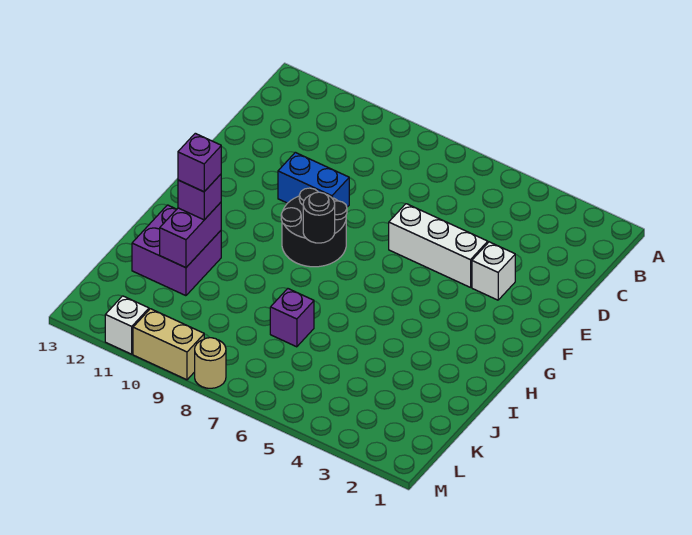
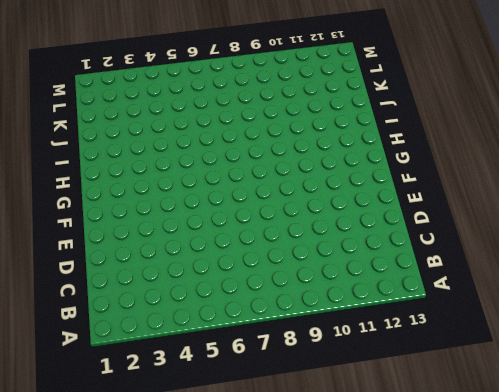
none -> white 1x1 brick [472,242,515,300]
none -> white 1x3 brick [389,204,488,287]
none -> blue 1x2 brick [278,152,349,207]

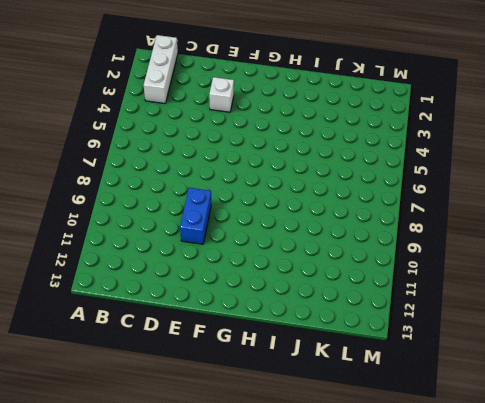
white 1x3 brick [144,35,178,104] -> white 1x3 brick moved to [389,204,488,287]
none -> black 2x2 round brick [281,188,347,267]
none -> purple 2x2 brick [132,205,221,296]
none -> purple 1x1 brick [270,289,314,347]

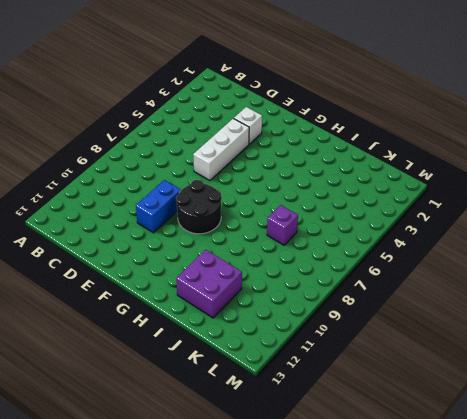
none -> tan 1x1 round brick [195,338,226,388]
none -> tan 1x2 brick [133,309,204,380]
none -> white 1x1 brick [105,296,149,354]

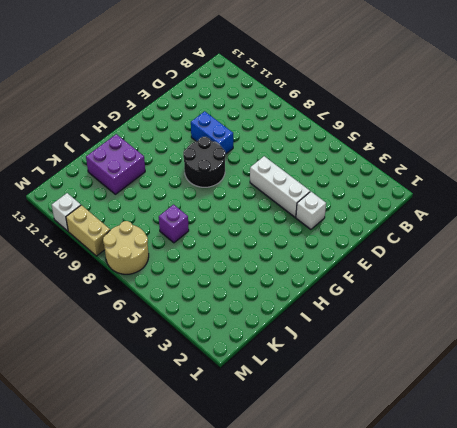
tan 2x2 round brick [103,221,149,274] -> tan 1x1 round brick [195,338,226,388]
none -> black 1x1 round brick [303,192,335,243]
none -> purple 1x2 brick [160,202,221,268]
none -> purple 1x1 brick [178,174,221,220]

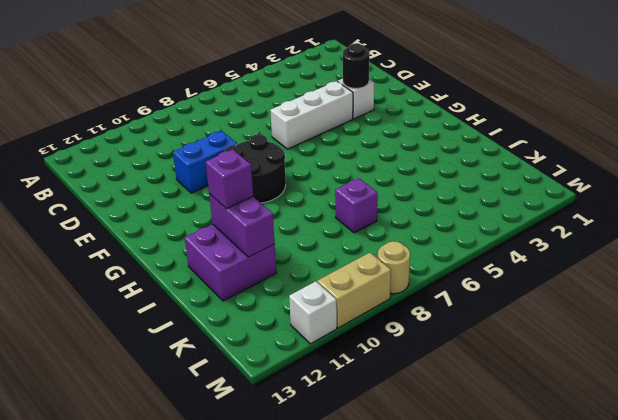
black 1x1 round brick [343,44,369,88] -> black 1x1 round brick moved to [303,192,335,243]
none -> purple 1x1 brick [178,133,221,192]

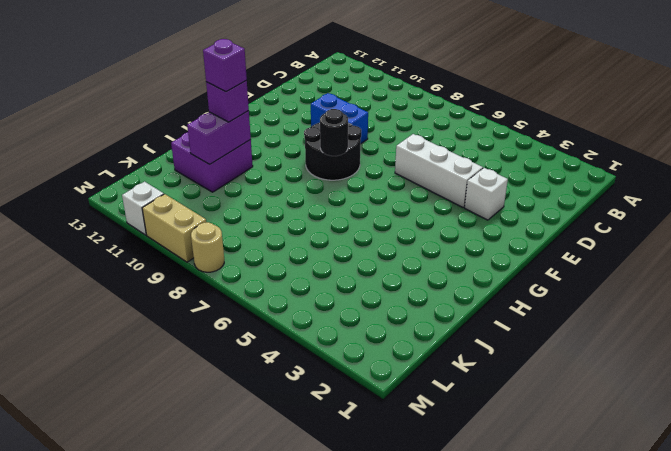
none -> purple 1x1 brick [270,289,314,347]

